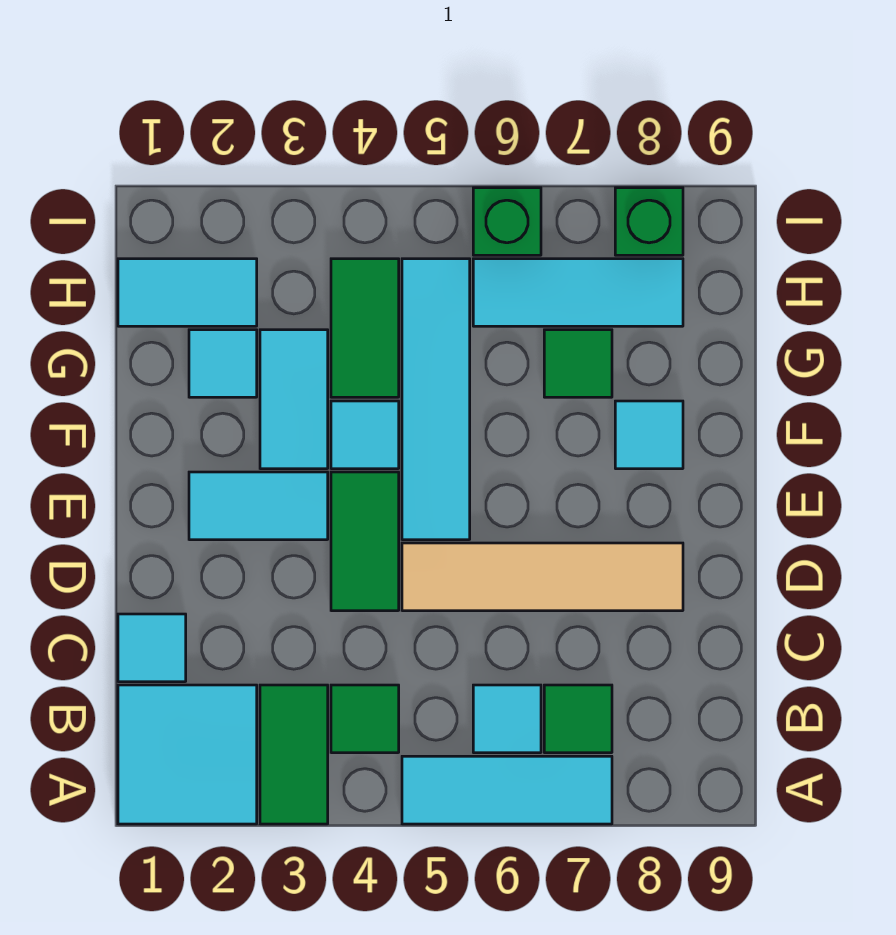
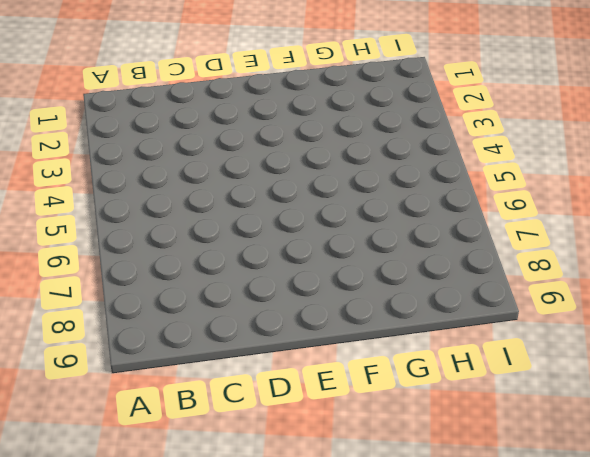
none -> cyan 2x2 tile [118,685,257,824]
none -> green 1x2 tile [260,685,328,824]
none -> cyan 1x3 tile [402,756,612,824]

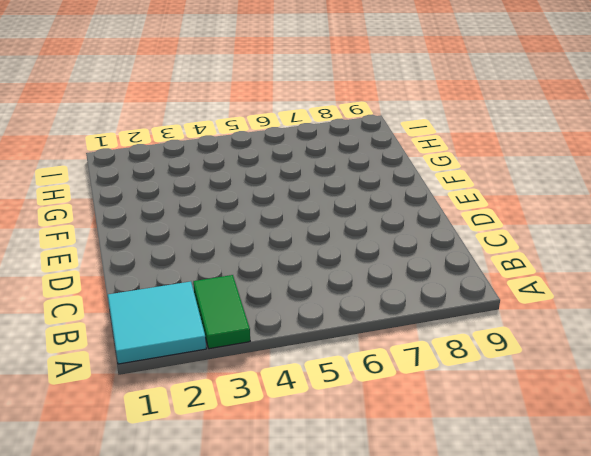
none -> cyan 1x3 tile [402,756,612,824]
none -> green 1x1 tile [331,685,399,753]
none -> cyan 1x1 tile [473,685,541,753]

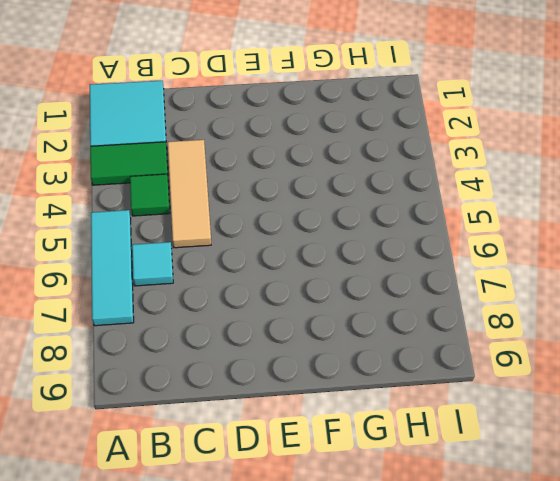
tan 1x3 tile [168,140,211,248] -> none
none -> green 1x1 tile [544,685,612,753]
none -> cyan 1x1 tile [118,614,186,682]
none -> green 1x2 tile [331,472,399,611]

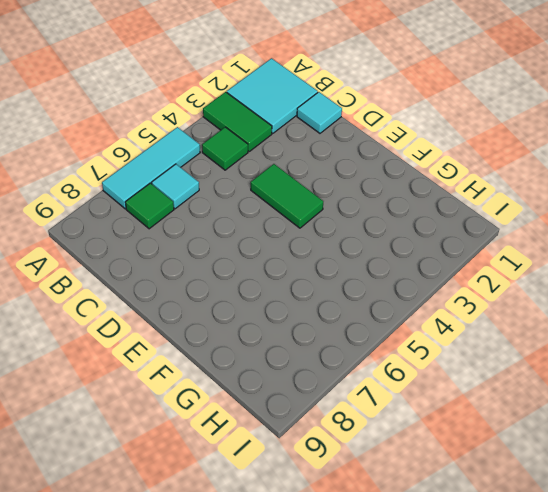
none -> tan 1x4 tile [402,543,683,611]
none -> cyan 1x2 tile [189,472,328,540]
none -> cyan 1x4 tile [402,259,470,540]

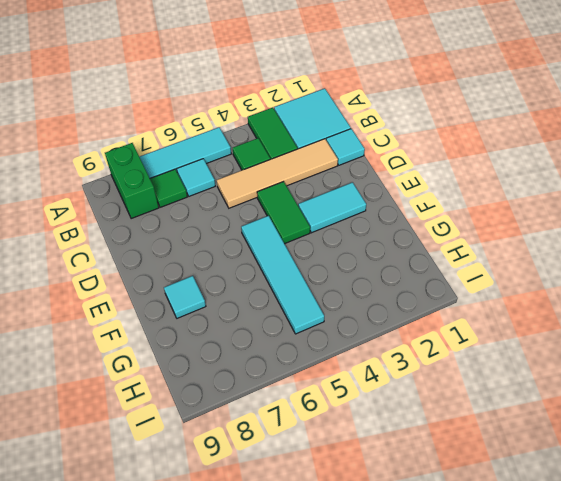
green 1x2 brick [105,143,159,219] -> none
tan 1x4 tile [217,139,338,208] -> tan 1x4 tile moved to [402,543,683,611]
none -> cyan 1x2 tile [260,330,328,469]
none -> cyan 1x1 tile [331,401,399,469]
none -> cyan 1x1 tile [189,330,257,397]

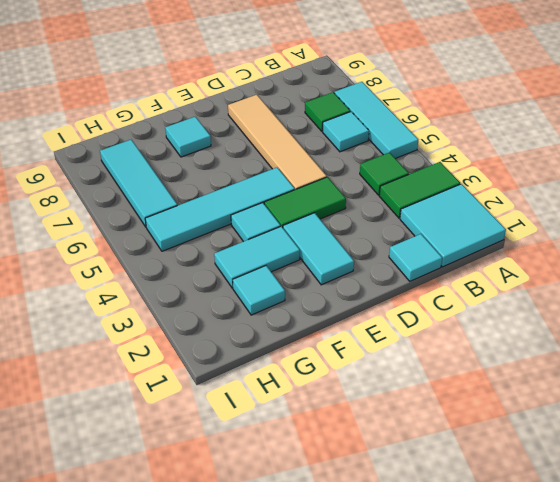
none -> green 1x2 tile [331,259,399,397]
none -> green 1x1 tile [544,330,612,397]
none -> cyan 1x2 tile [118,259,257,326]

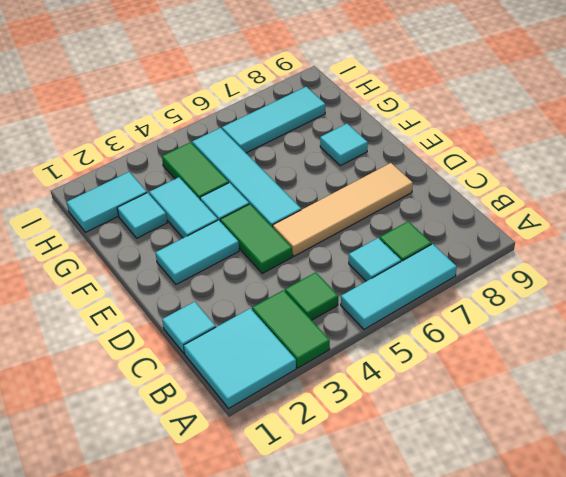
none -> green 1x1 tile [544,330,612,397]
none -> green 1x1 brick [473,188,541,255]
none -> green 1x1 brick [615,188,683,255]

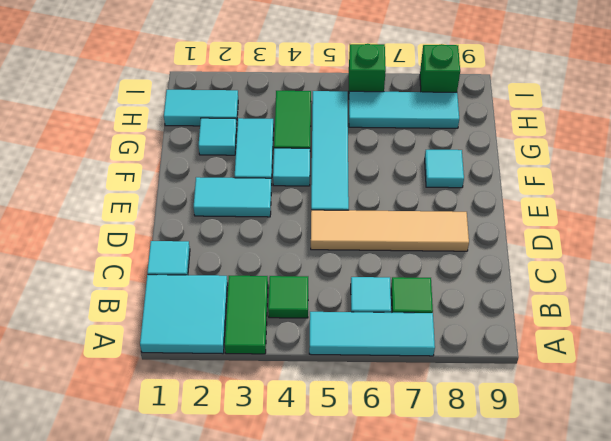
none -> green 1x2 tile [331,472,399,611]
none -> green 1x1 tile [544,330,612,397]

